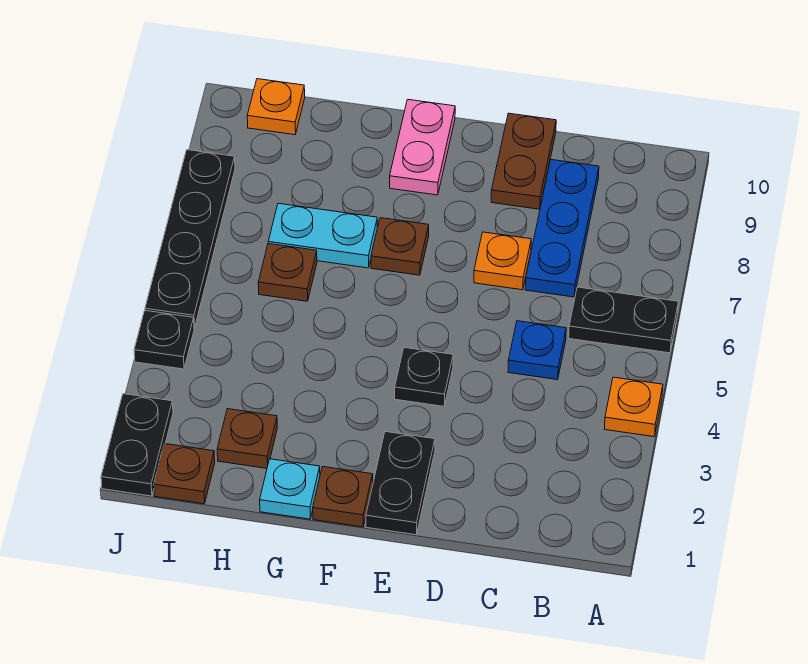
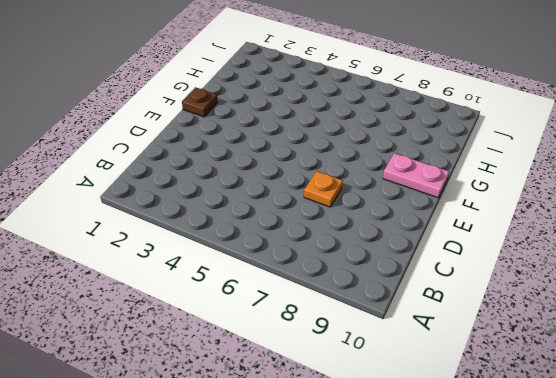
none -> orange 1x1 plate [605,377,663,437]
none -> black 1x2 plate [569,287,678,353]
none -> blue 1x1 plate [508,321,566,380]

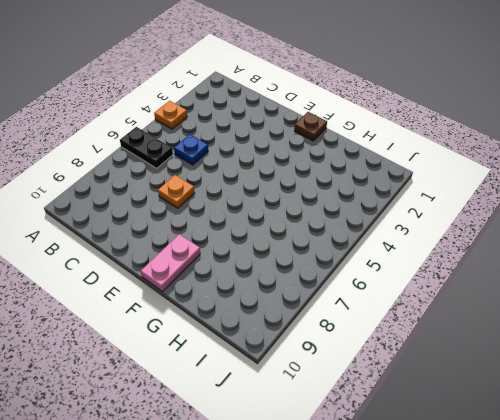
none -> blue 1x3 plate [525,160,599,297]
none -> brown 1x2 plate [491,113,556,209]
none -> black 1x2 plate [366,431,435,535]

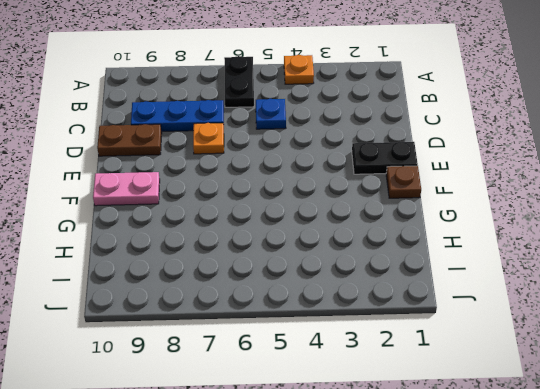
none -> black 1x1 plate [395,347,453,406]
none -> brown 1x1 plate [371,218,429,275]
none -> cyan 1x1 plate [260,459,320,519]

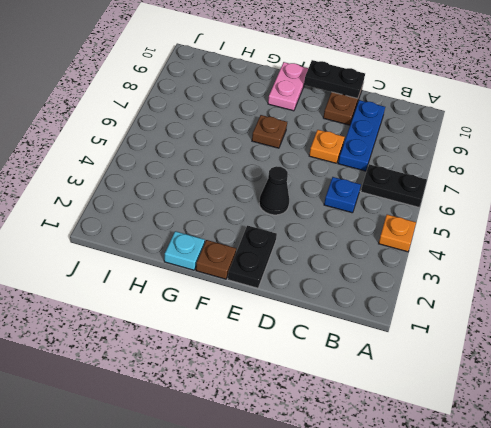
black 1x2 plate [304,60,365,98] -> black 1x2 plate turned to [101,394,173,496]
black 1x1 cone [259,166,289,215] -> black 1x1 plate [395,347,453,406]
none -> cyan 1x2 plate [268,203,378,268]
none -> brown 1x1 plate [217,409,277,468]
none -> brown 1x1 plate [258,244,317,301]

